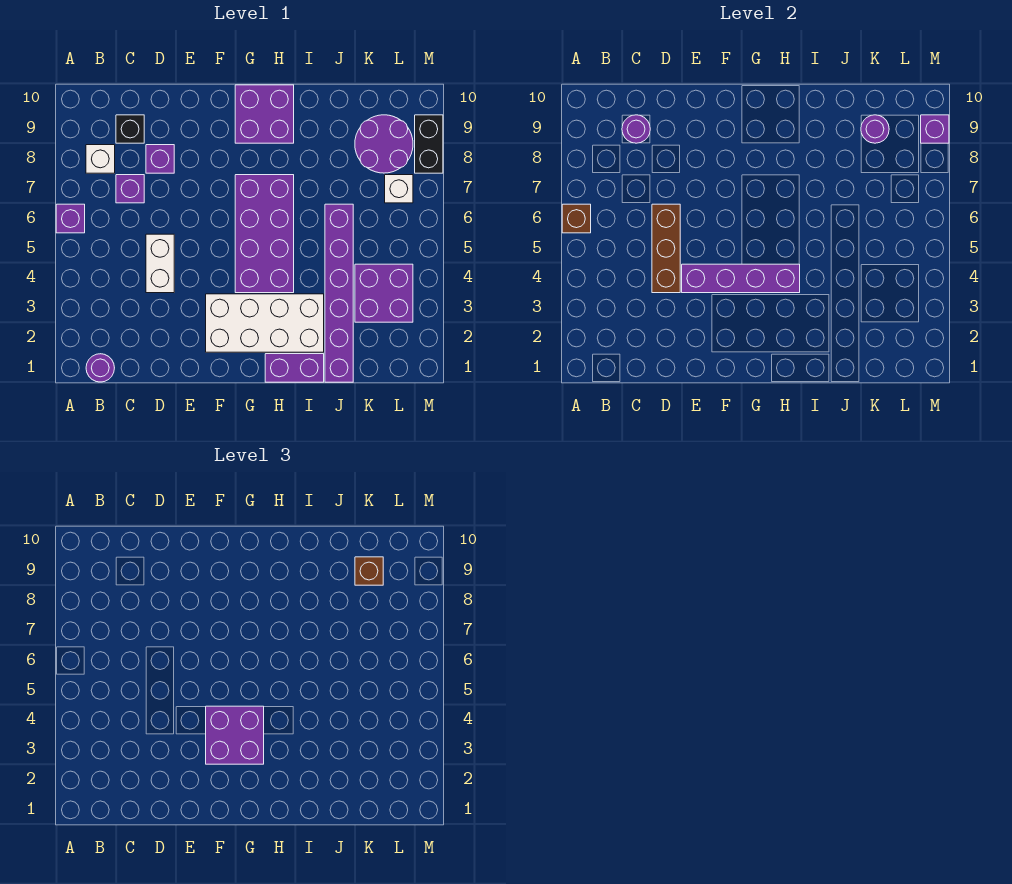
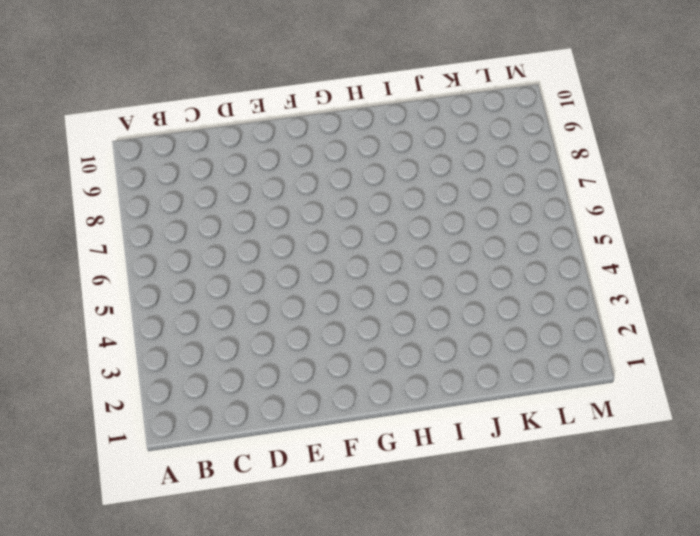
none -> purple 1x1 brick [56,204,85,233]
none -> purple 1x1 round brick [86,354,114,382]
none -> white 1x1 brick [86,145,115,173]

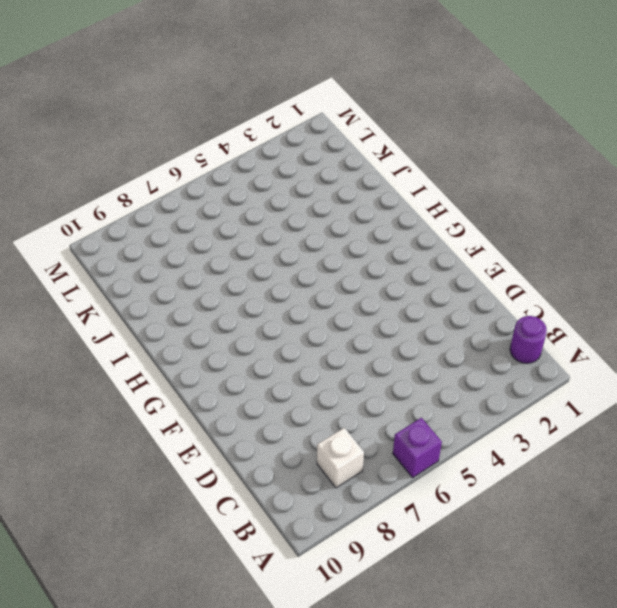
none -> purple 1x1 brick [116,175,144,203]
none -> black 1x1 brick [116,115,144,143]
none -> white 1x2 brick [146,234,174,293]

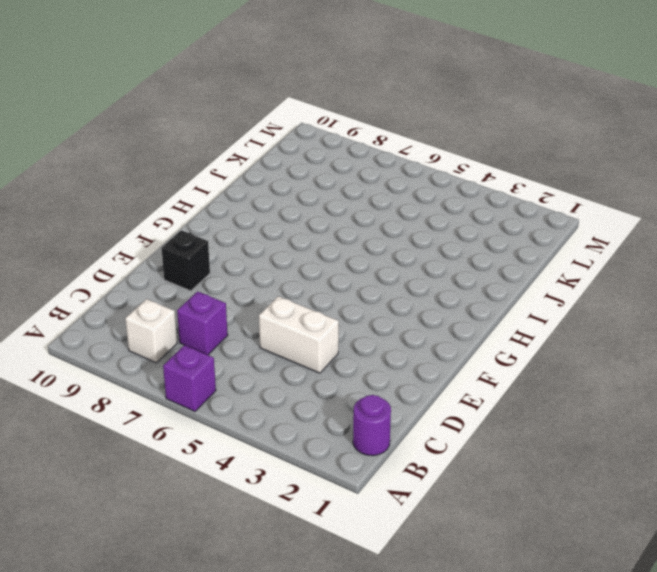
black 1x1 brick [162,230,210,291] -> black 1x1 brick moved to [116,115,144,143]
none -> purple 1x1 brick [146,145,174,173]
none -> white 2x4 brick [206,294,324,352]
none -> purple 2x4 brick [235,175,294,293]

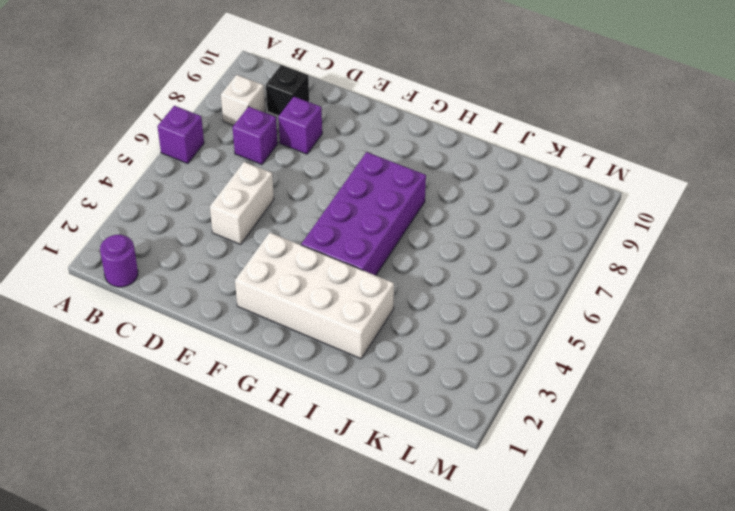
none -> purple 2x2 brick [235,85,294,143]
none -> purple 1x2 brick [265,354,324,382]
none -> purple 1x6 brick [325,204,353,382]

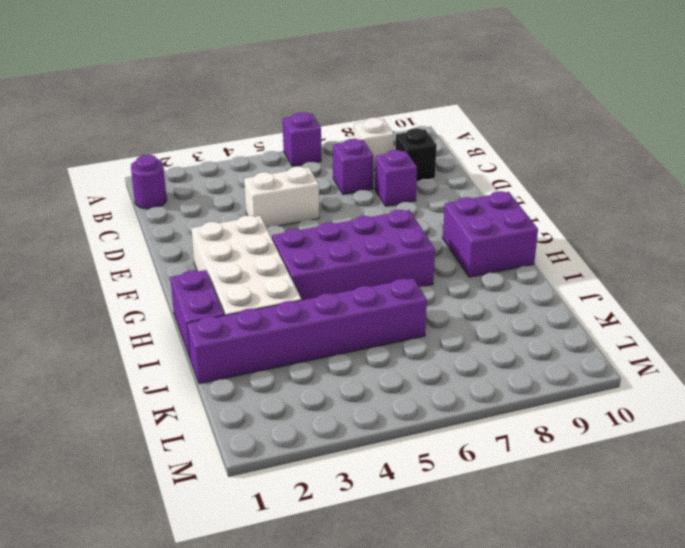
none -> purple 2x2 brick [355,264,413,322]
none -> purple 2x2 round brick [355,115,413,173]
none -> white 1x1 brick [385,175,413,203]

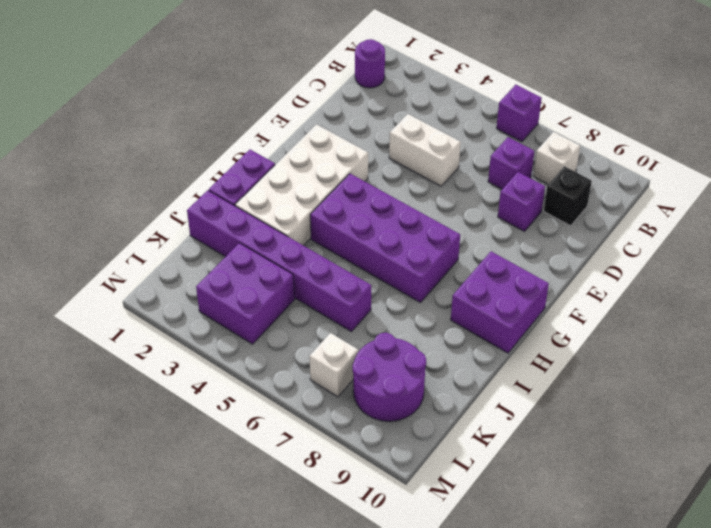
none -> black 1x2 brick [415,115,443,173]
none -> brown 1x1 brick [562,204,591,233]
none -> purple 1x1 round brick [622,115,650,143]

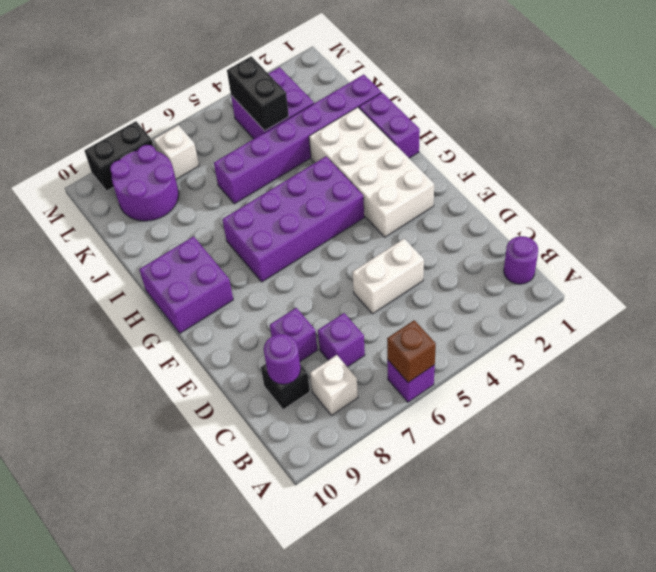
black 1x2 brick [227,56,289,131] -> none
none -> brown 1x3 brick [652,204,680,293]
none -> purple 1x4 brick [682,264,800,293]
none -> purple 1x1 round brick [861,115,889,143]

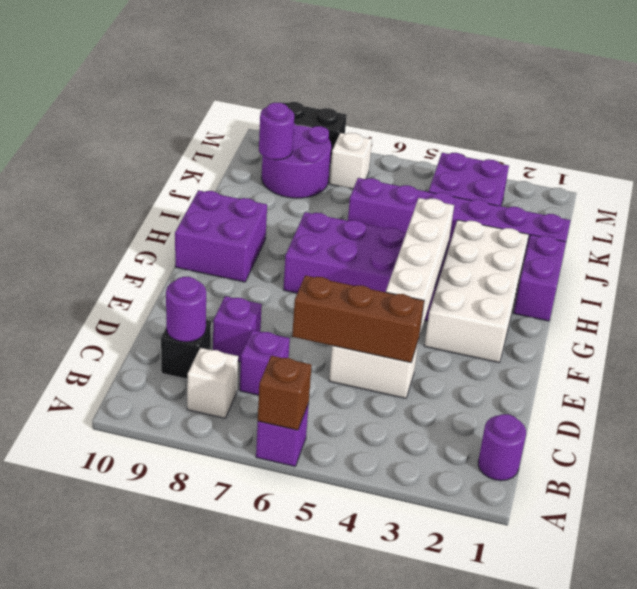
white 1x4 brick [386,198,454,336] -> purple 1x4 brick [682,264,800,293]
none -> purple 1x1 brick [921,115,949,143]
none -> purple 2x2 brick [206,706,264,764]
none -> brown 1x1 brick [355,557,383,585]

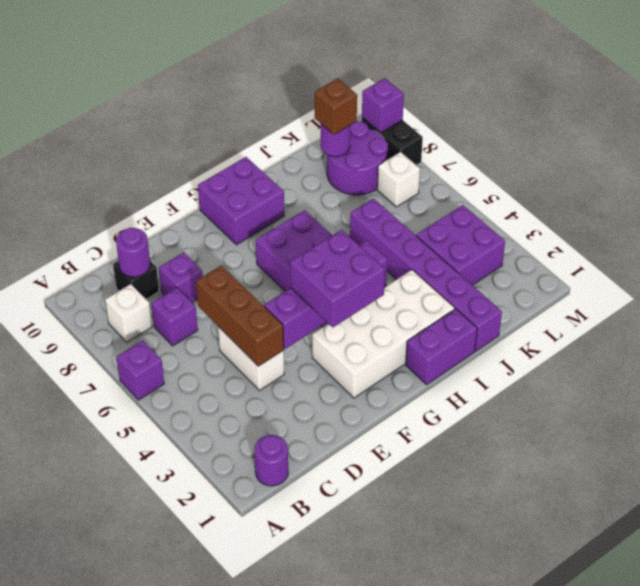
none -> brown 1x1 brick [562,204,591,233]

